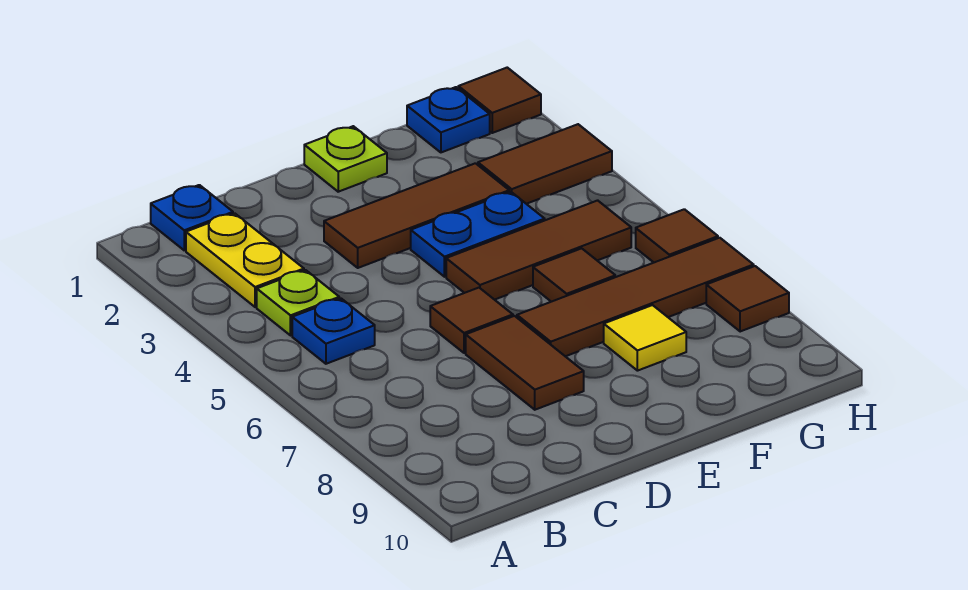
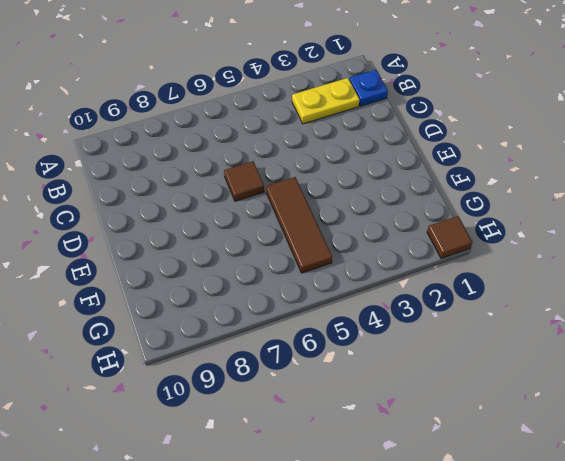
none -> lime 1x1 plate [257,270,339,336]
none -> blue 1x1 plate [292,298,375,364]
none -> brown 1x3 tile [324,163,509,268]

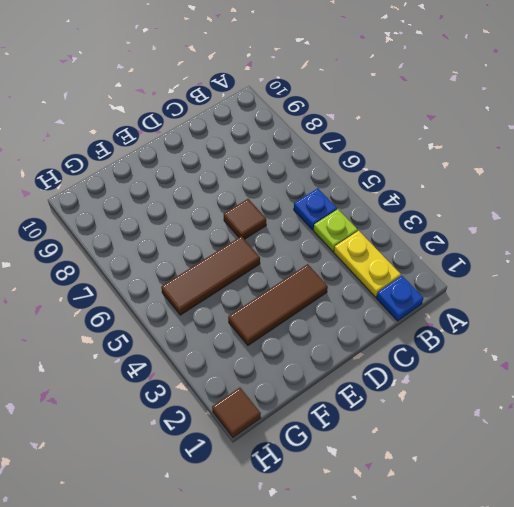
none -> brown 1x2 tile [466,316,584,410]
none -> lime 1x1 plate [304,126,387,192]
none -> blue 1x2 plate [411,192,545,277]

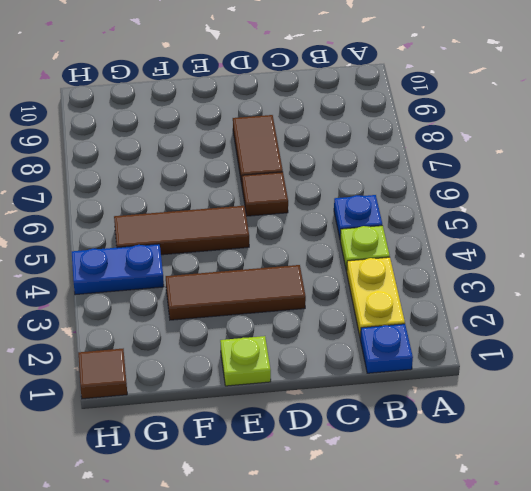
blue 1x2 plate [72,244,164,295] -> blue 1x2 plate moved to [411,192,545,277]
none -> brown 1x4 tile [517,238,754,356]
none -> brown 1x1 tile [533,248,615,302]
none -> yellow 1x1 tile [604,305,686,371]

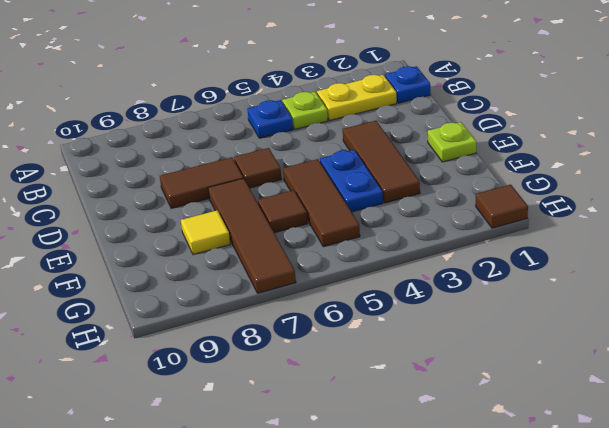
none -> blue 1x1 plate [407,87,490,152]
none -> brown 1x2 tile [478,124,612,204]
none -> brown 1x1 tile [636,209,718,262]

